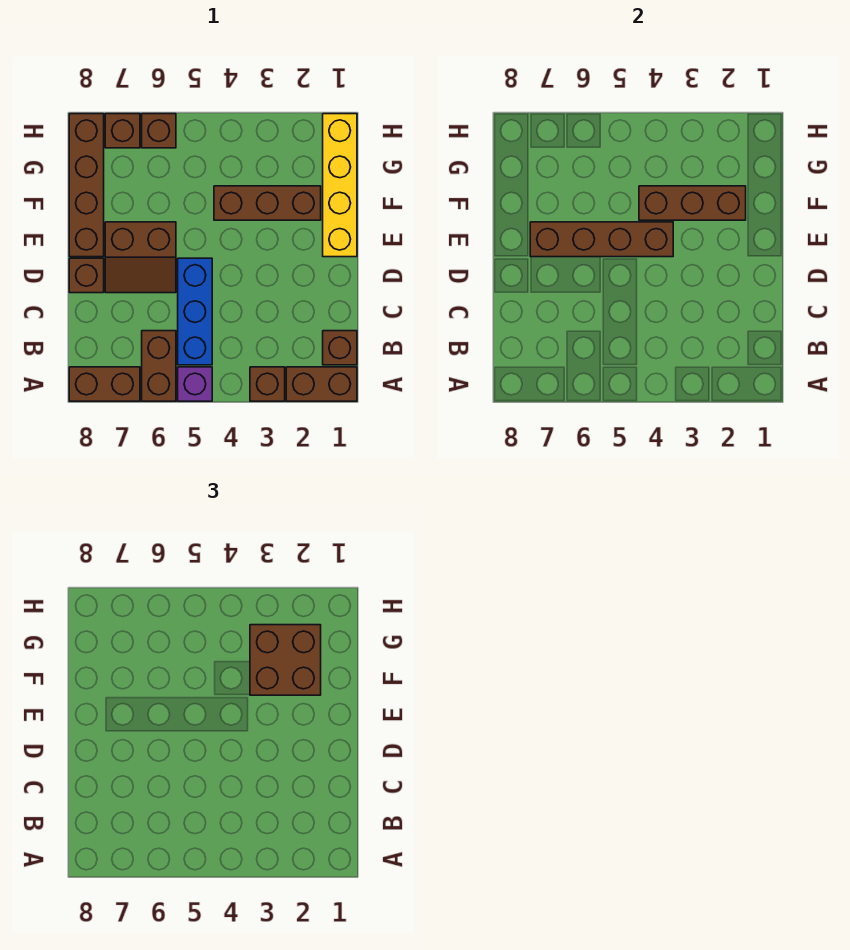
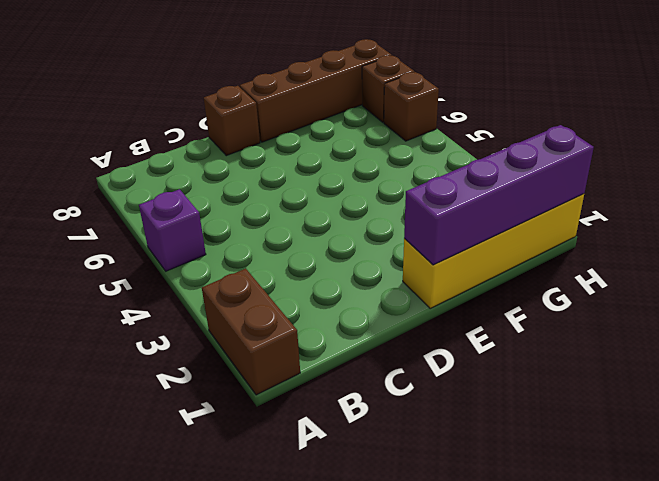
purple 1x4 brick [404,125,594,265] -> none
none -> brown 1x1 brick [250,367,285,401]
none -> brown 1x2 brick [142,331,176,401]
none -> brown 1x2 brick [69,367,140,401]

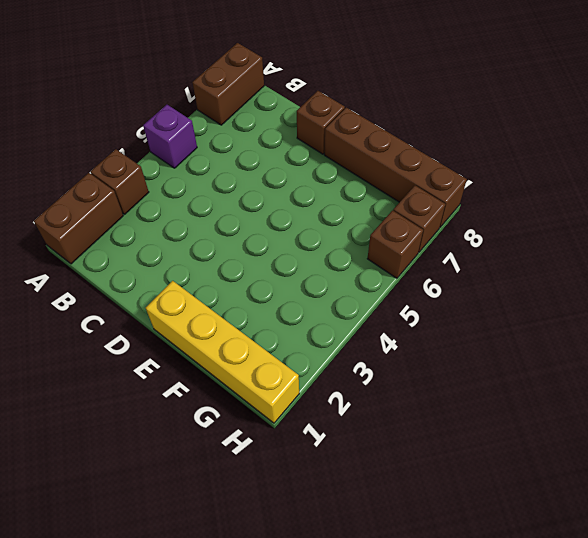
none -> brown 1x2 brick [142,331,176,401]
none -> brown 1x1 brick [323,331,357,365]
none -> blue 1x3 brick [178,258,212,365]

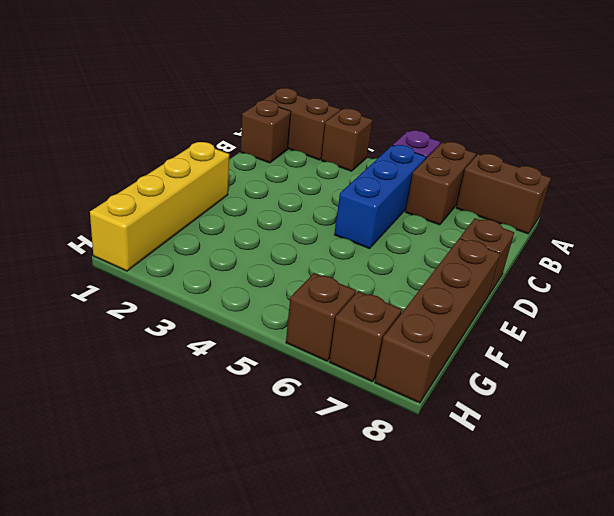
none -> brown 2x2 slope [105,222,176,293]
none -> brown 1x3 brick [214,186,321,220]
none -> brown 1x4 brick [530,222,673,257]

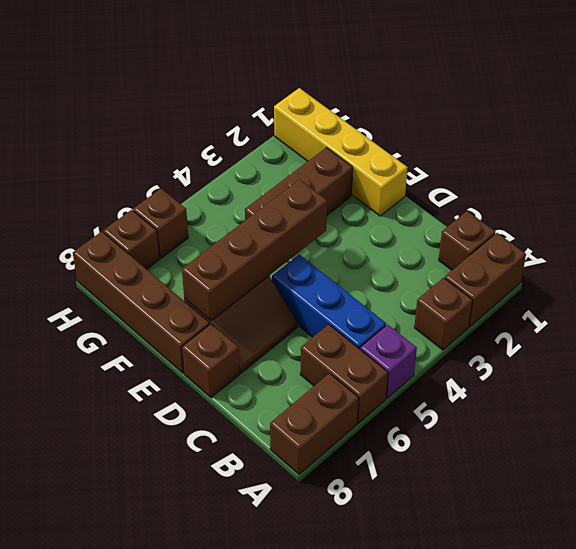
none -> brown 1x3 brick [639,186,746,220]
none -> brown 2x2 brick [250,625,321,695]

